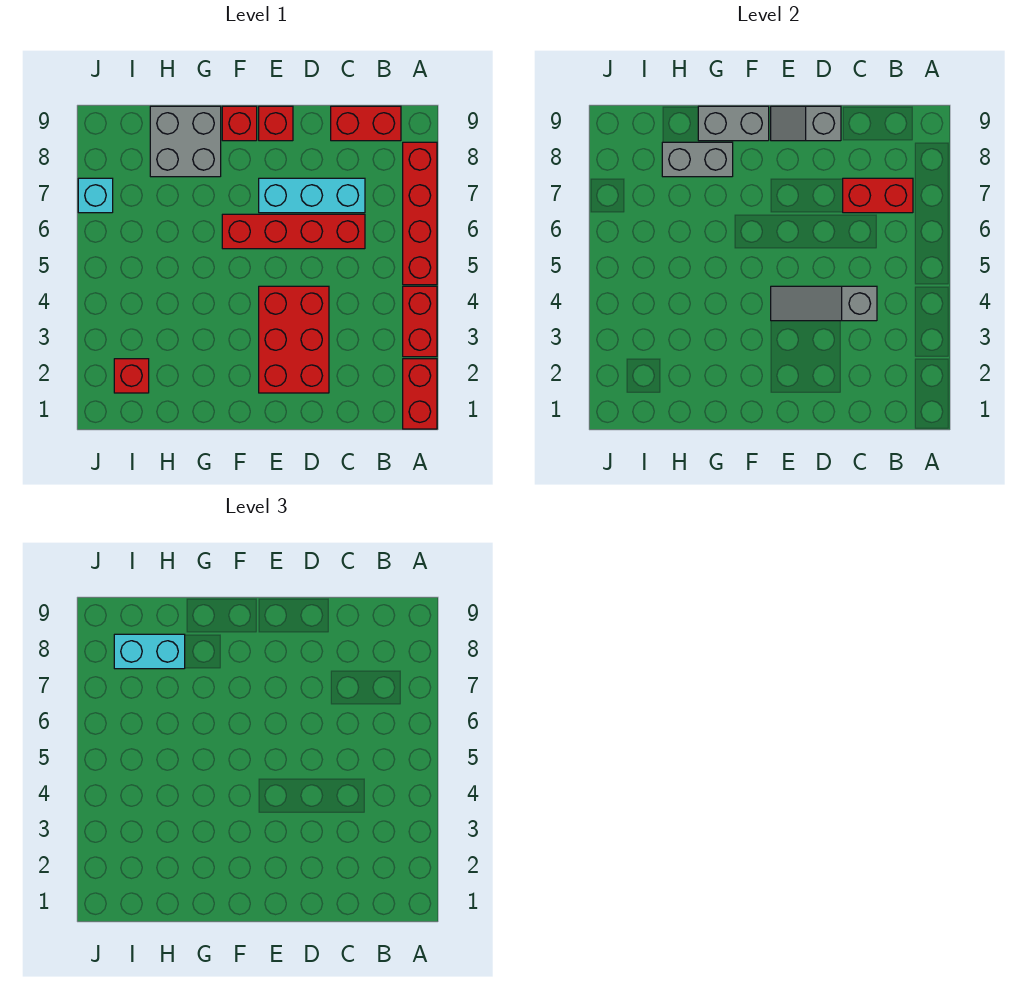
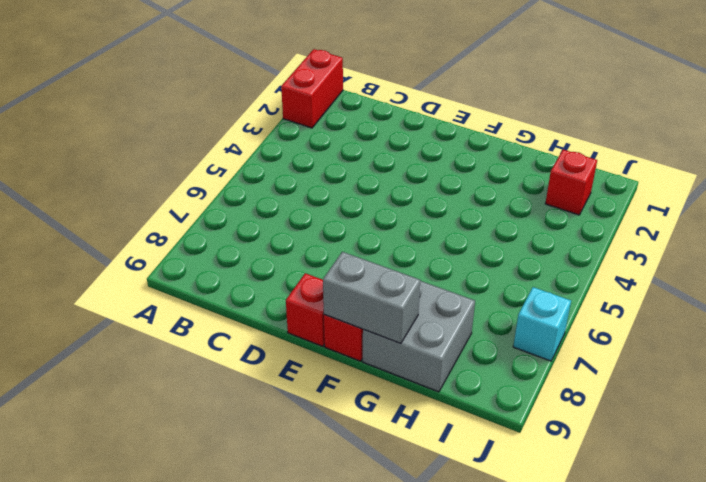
none -> red 1x2 brick [403,286,437,357]
none -> red 1x4 brick [403,142,437,285]
none -> red 1x2 brick [331,106,401,141]

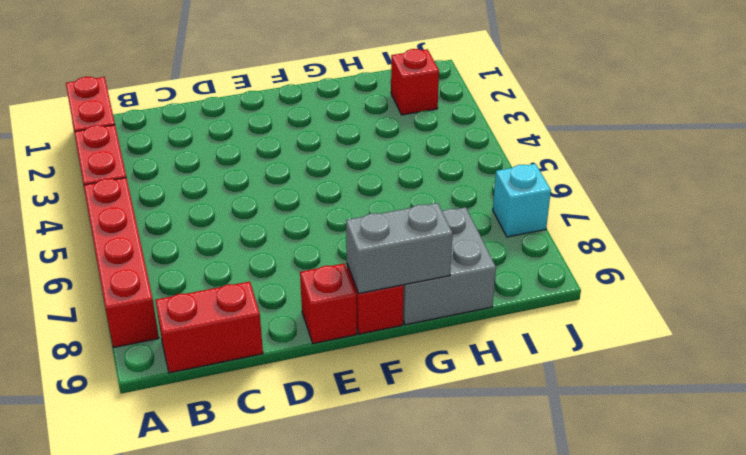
none -> red 1x4 brick [222,214,365,249]
none -> cyan 1x3 brick [259,178,365,213]
none -> red 2x3 brick [259,286,329,393]

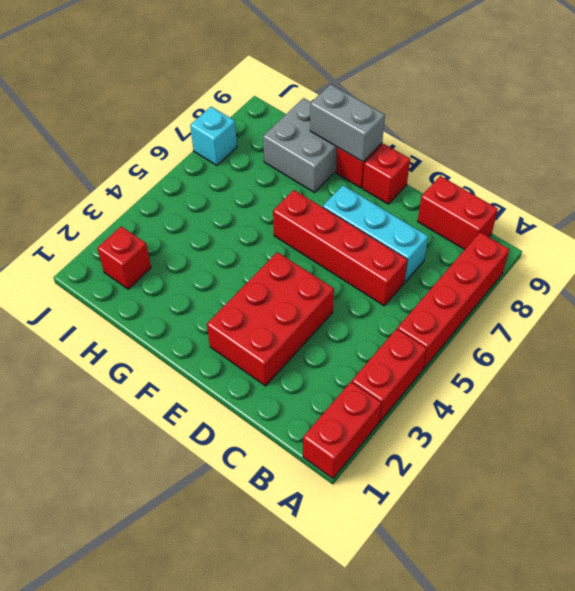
none -> red 1x2 brick [843,178,913,213]
none -> grey 1x3 slope [771,286,877,321]
none -> grey 1x2 slope [771,106,841,141]

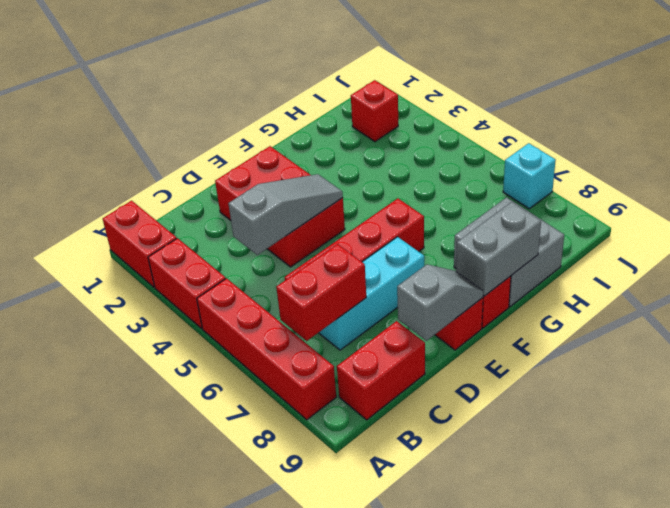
none -> grey 1x2 brick [662,142,733,177]
none -> cyan 1x2 brick [114,634,185,669]

